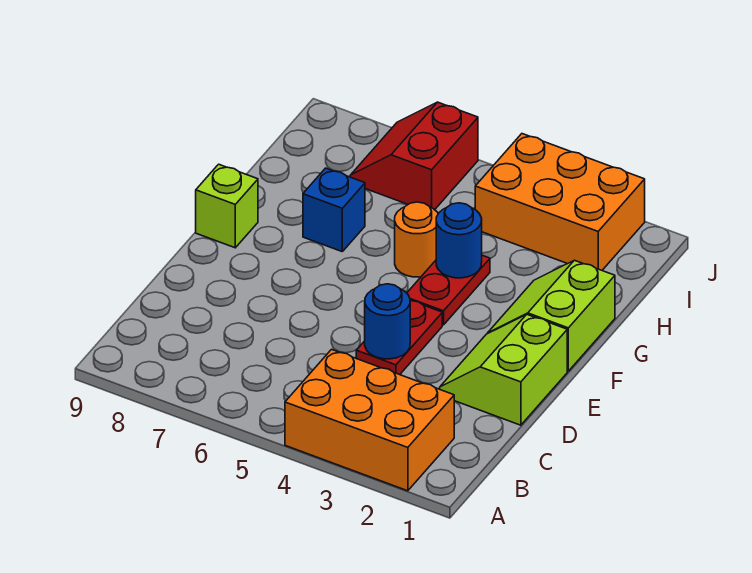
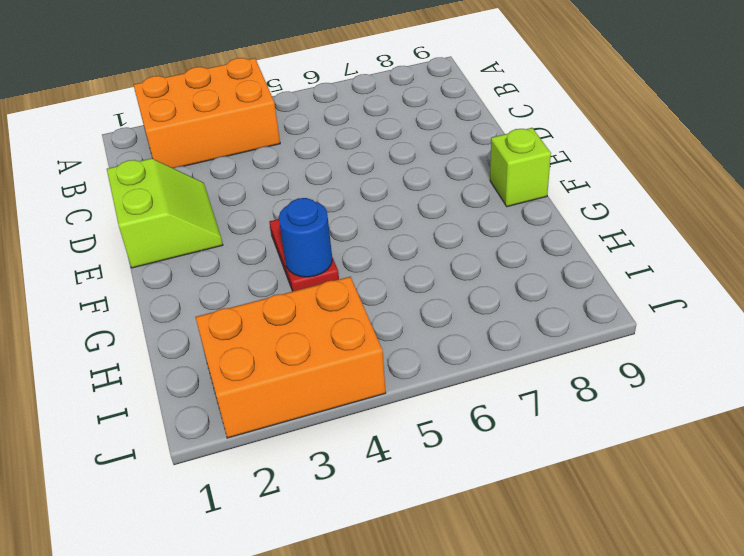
none -> red 1x2 plate [356,301,442,375]
none -> lime 2x2 slope [487,260,615,371]
none -> orange 1x1 round brick [395,202,438,277]

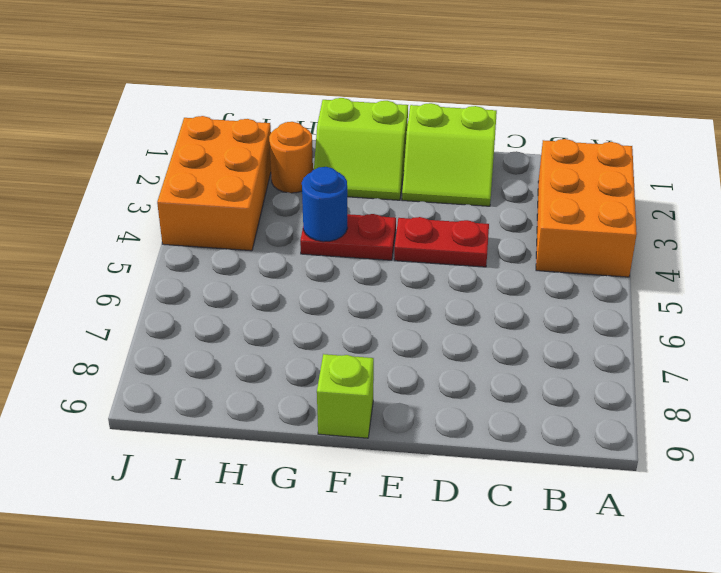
orange 1x1 round brick [269,122,313,193] -> orange 1x1 round brick moved to [395,202,438,277]
none -> blue 1x1 brick [303,168,365,251]
none -> red 2x2 slope [350,102,478,210]
none -> blue 1x1 round brick [365,284,410,359]

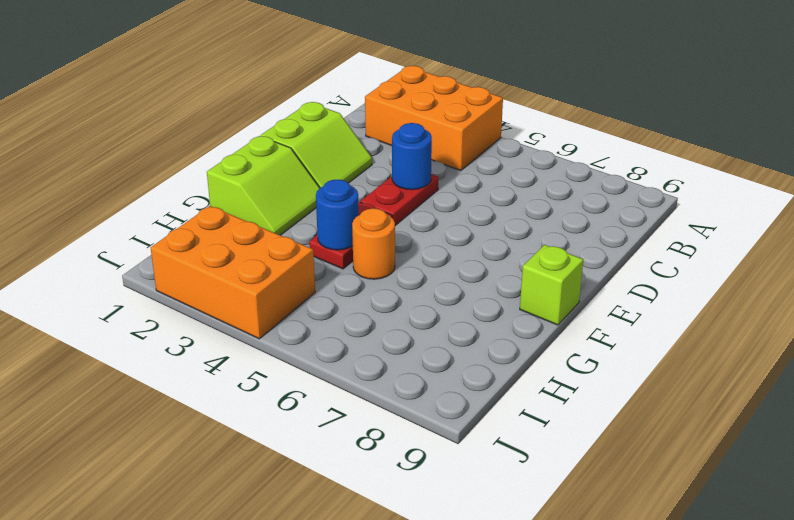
none -> blue 1x1 brick [303,168,365,251]
none -> red 2x2 slope [350,102,478,210]

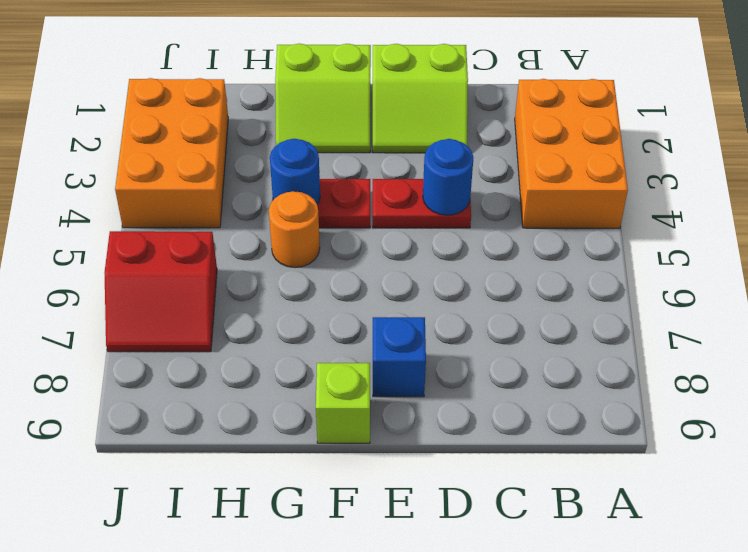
blue 1x1 brick [373,317,426,397] -> blue 1x1 brick moved to [303,168,365,251]

